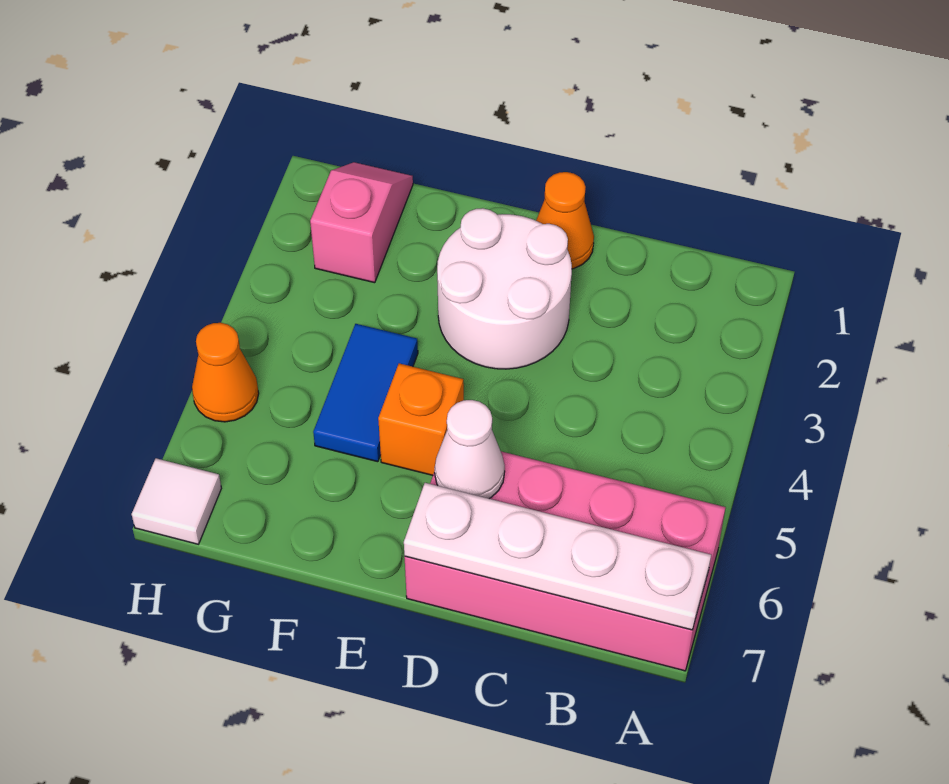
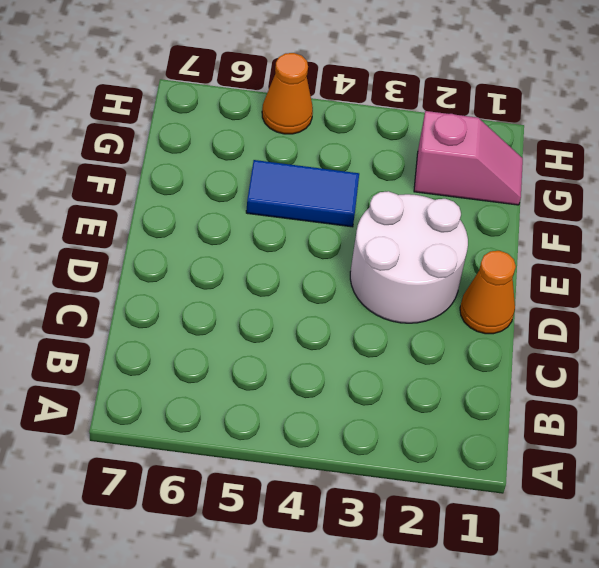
none -> pink 2x4 brick [405,451,726,671]
none -> orange 1x1 brick [378,363,464,475]

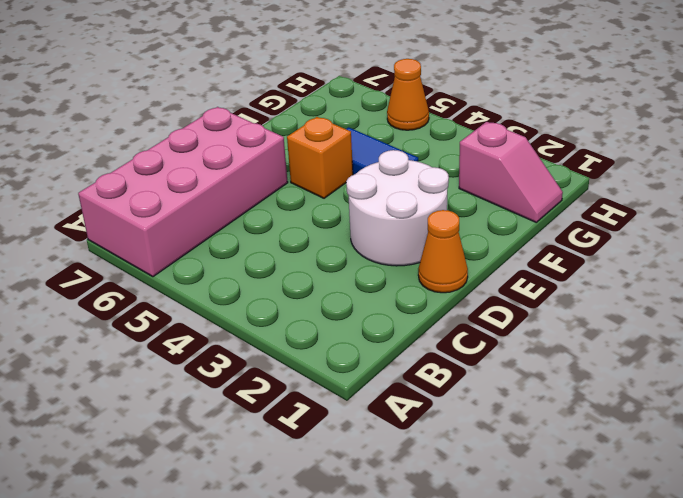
none -> white 1x1 tile [132,458,221,544]
none -> white 1x4 plate [404,483,711,630]

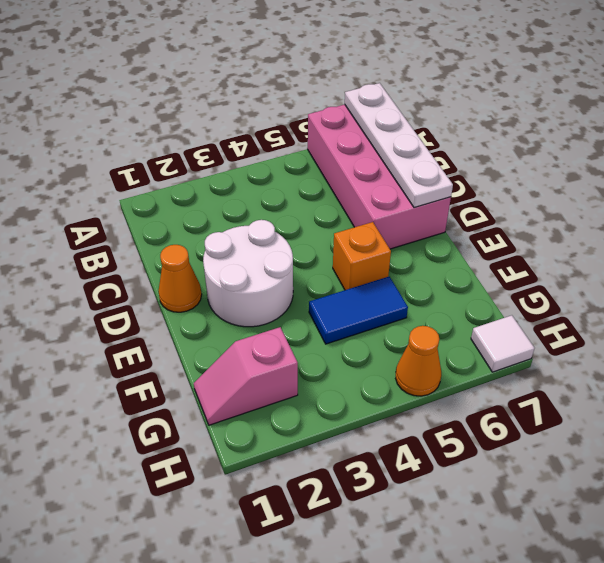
none -> white 1x1 cone [435,400,505,499]

